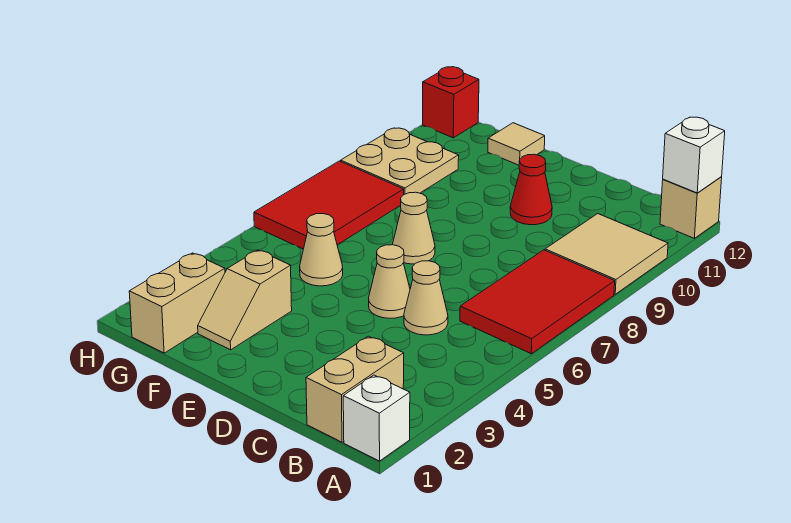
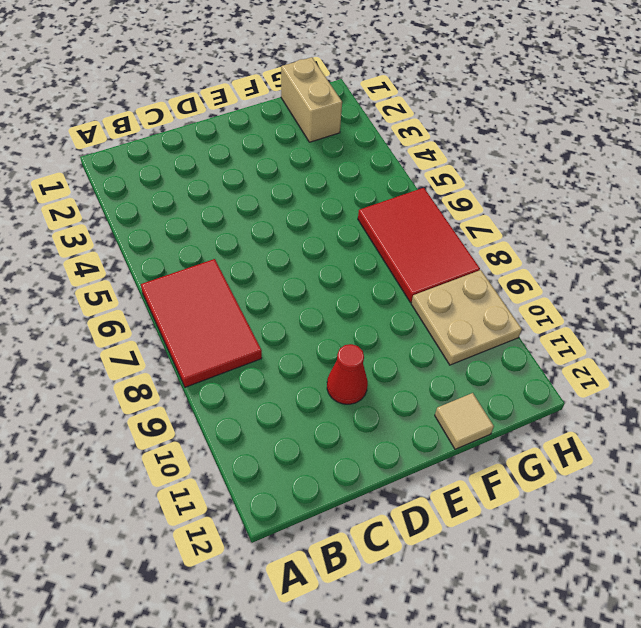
none -> white 1x1 brick [343,375,410,461]
none -> tan 2x2 tile [545,214,668,294]
none -> tan 1x1 brick [660,177,722,238]

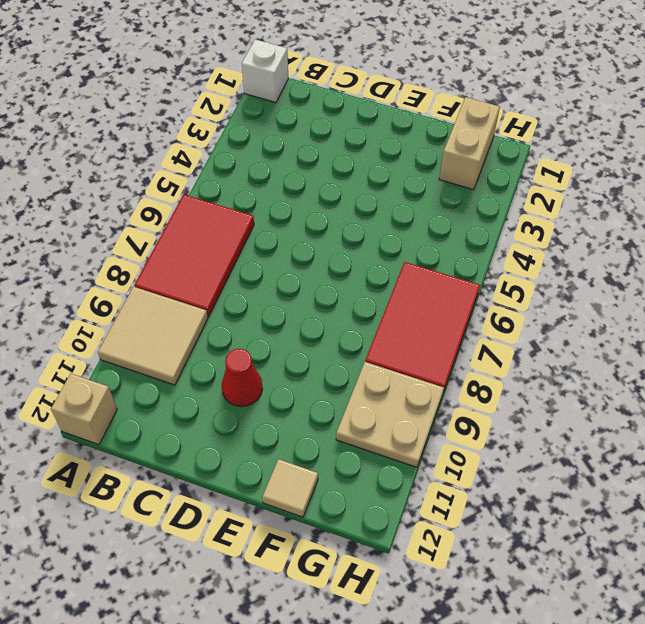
none -> tan 1x2 brick [306,336,404,442]
none -> tan 1x1 cone [404,261,448,335]
none -> tan 1x1 cone [369,244,410,318]

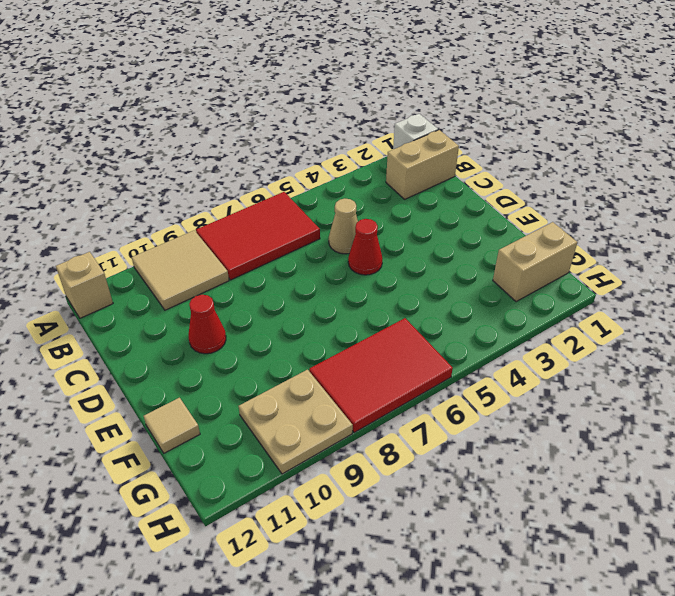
red 1x1 cone [348,219,382,275] -> tan 1x1 cone [369,244,410,318]
none -> tan 1x1 cone [393,192,435,264]
none -> tan 1x2 slope [198,250,292,350]
none -> tan 1x1 cone [300,214,343,286]

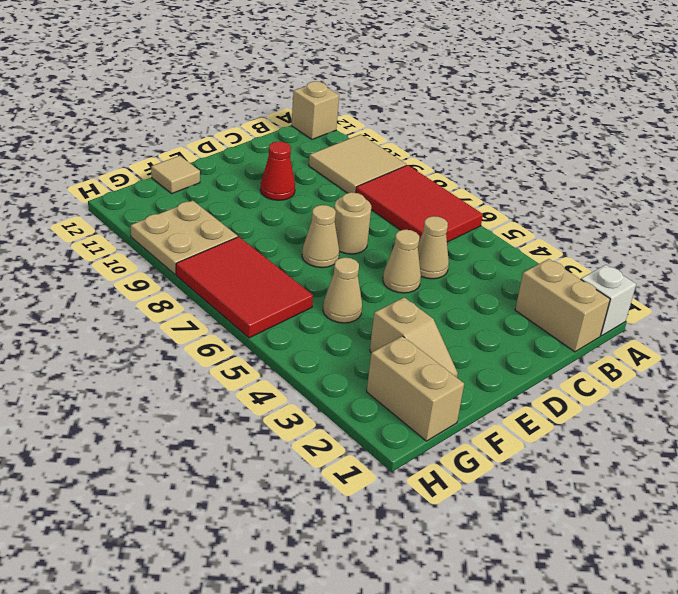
tan 1x1 round brick [334,192,371,254] -> none
none -> red 1x1 brick [423,67,479,138]
none -> white 1x1 brick [663,117,725,193]

